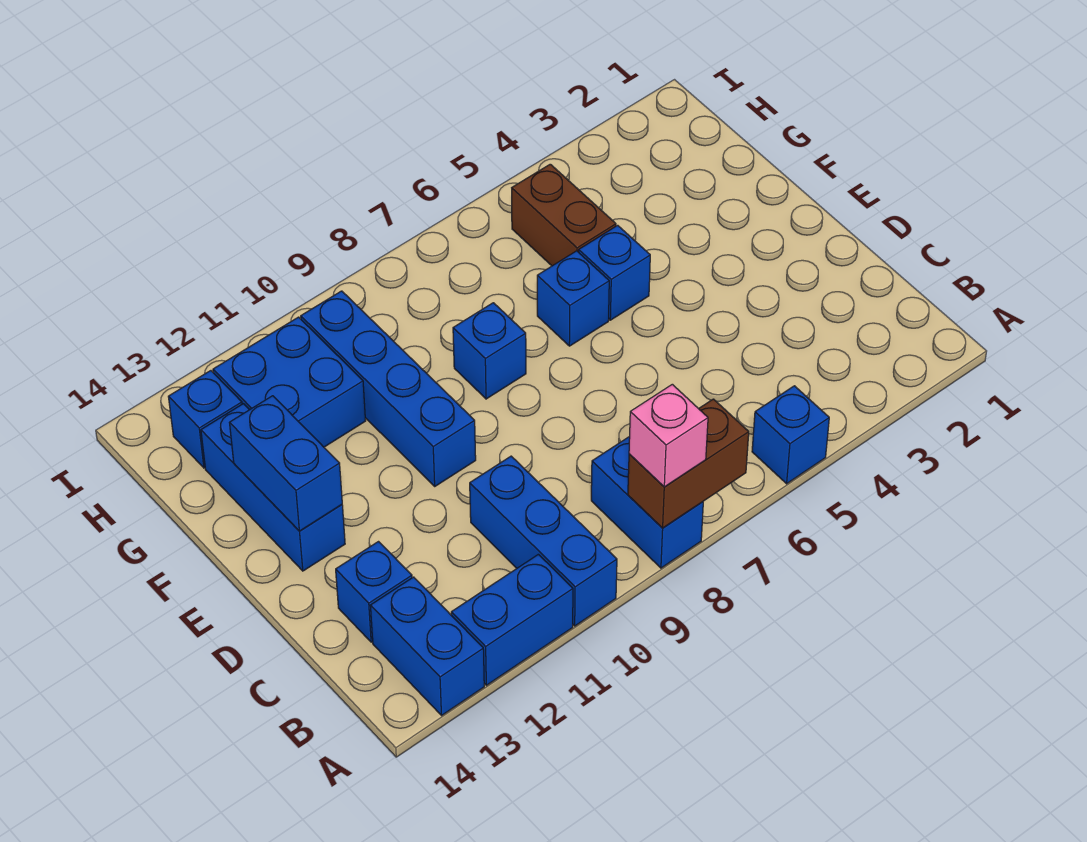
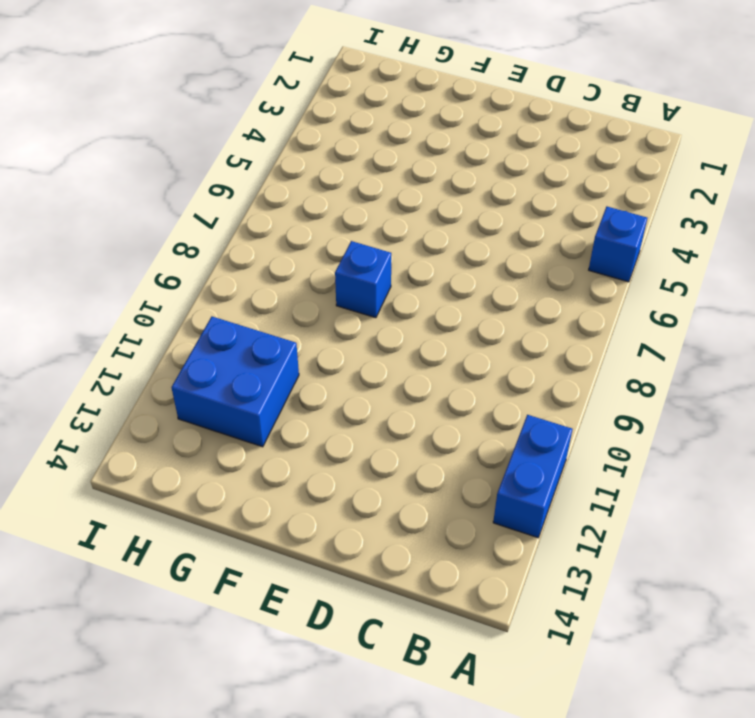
none -> blue 1x2 brick [591,436,703,568]
none -> blue 1x3 brick [470,456,617,626]
none -> blue 1x2 brick [370,577,484,715]

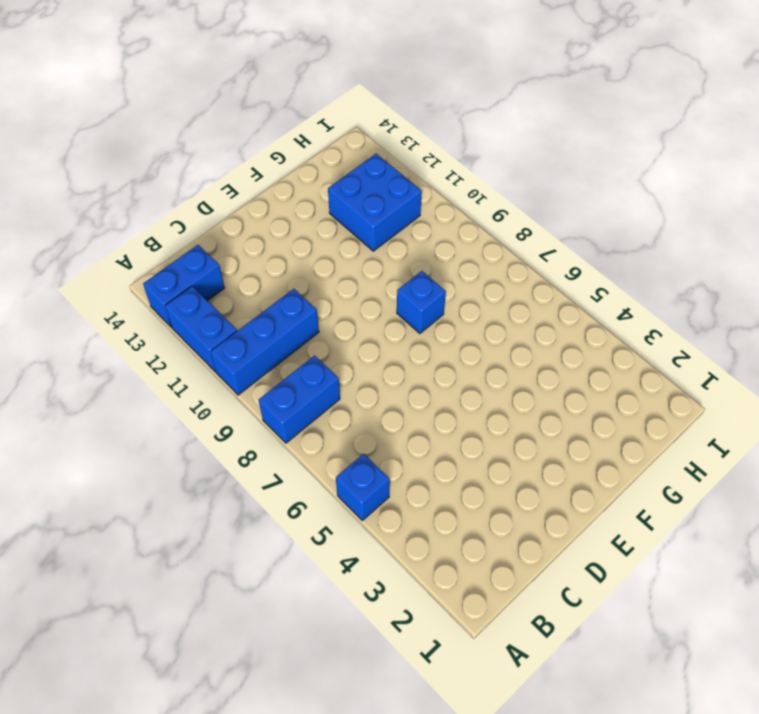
none -> blue 1x1 brick [336,542,412,642]
none -> blue 1x4 brick [301,291,476,486]
none -> blue 1x3 brick [201,404,345,571]

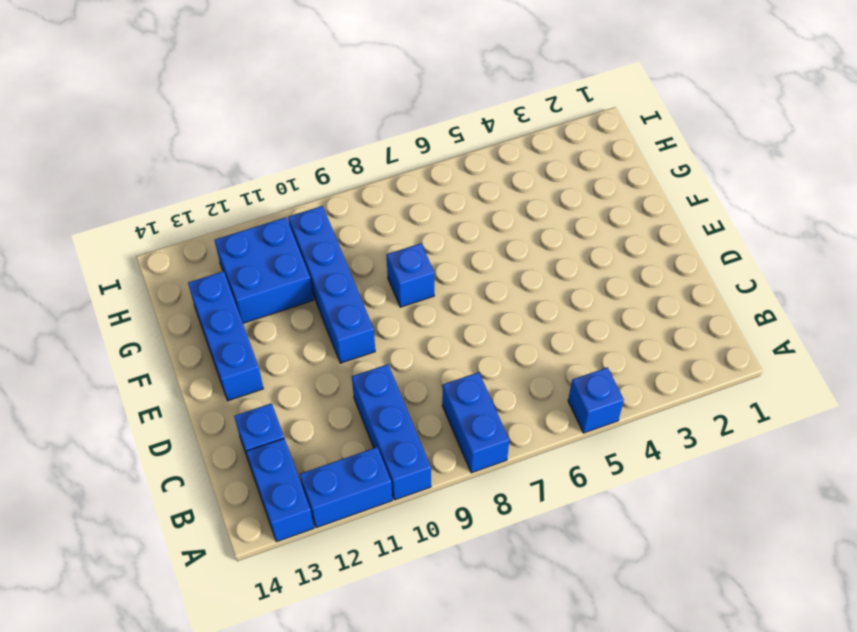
none -> blue 1x1 brick [579,225,650,320]
none -> blue 1x1 brick [537,251,609,346]
none -> brown 1x2 brick [512,164,616,266]

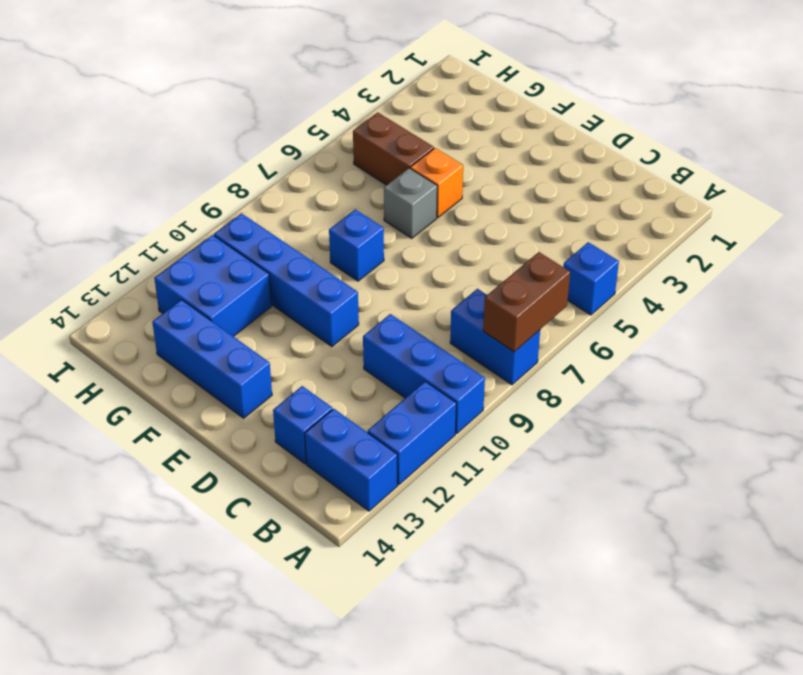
orange 1x1 brick [410,148,463,218] -> blue 1x1 brick [579,225,650,320]
grey 1x1 brick [384,168,437,238] -> blue 1x1 brick [537,251,609,346]
none -> blue 1x1 brick [168,371,242,468]
none -> blue 1x2 brick [230,396,342,531]
none -> pink 1x1 brick [629,384,708,487]

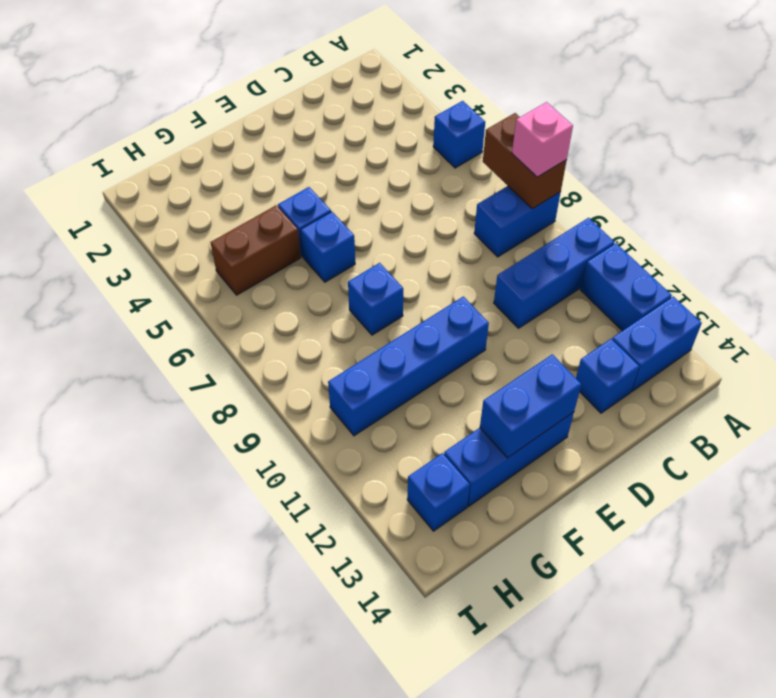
none -> blue 2x2 brick [213,317,365,447]

